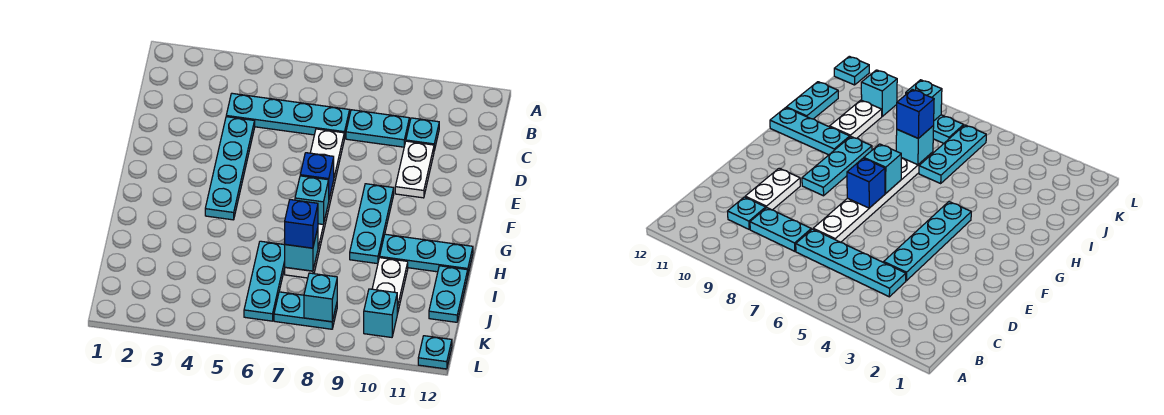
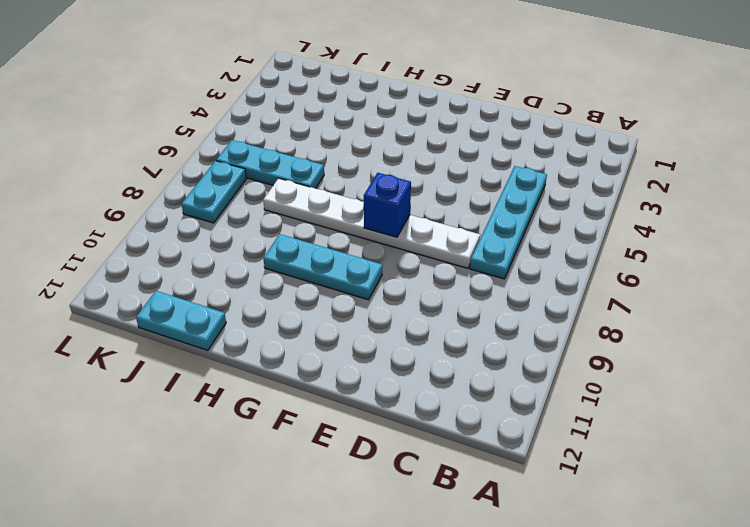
none -> cyan 1x2 plate [346,110,409,147]
none -> cyan 1x1 plate [406,118,439,150]
none -> cyan 1x4 plate [205,117,255,220]

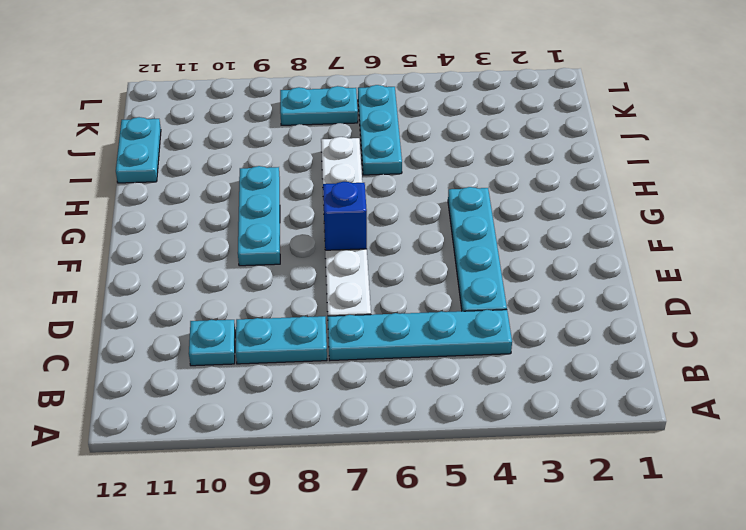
none -> white 1x2 plate [395,141,434,198]
none -> cyan 1x3 plate [380,234,473,273]
none -> white 1x2 plate [372,258,408,314]

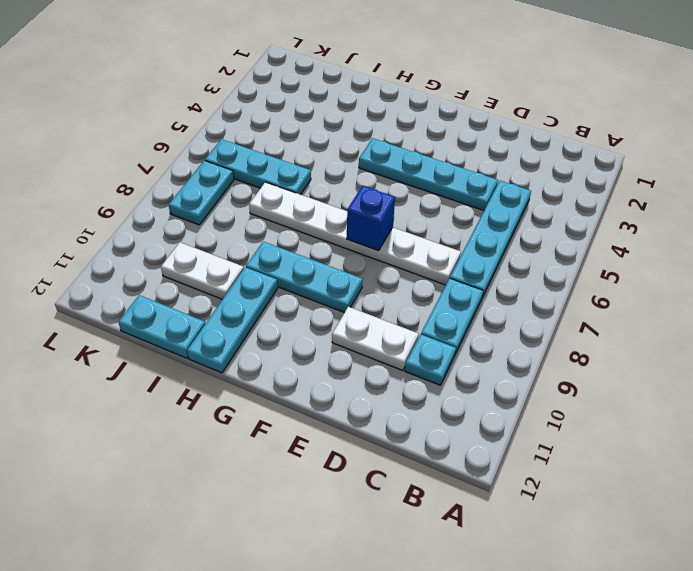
none -> cyan 1x1 brick [364,289,397,337]
none -> cyan 1x1 plate [418,336,452,369]
none -> cyan 1x1 brick [295,176,329,225]

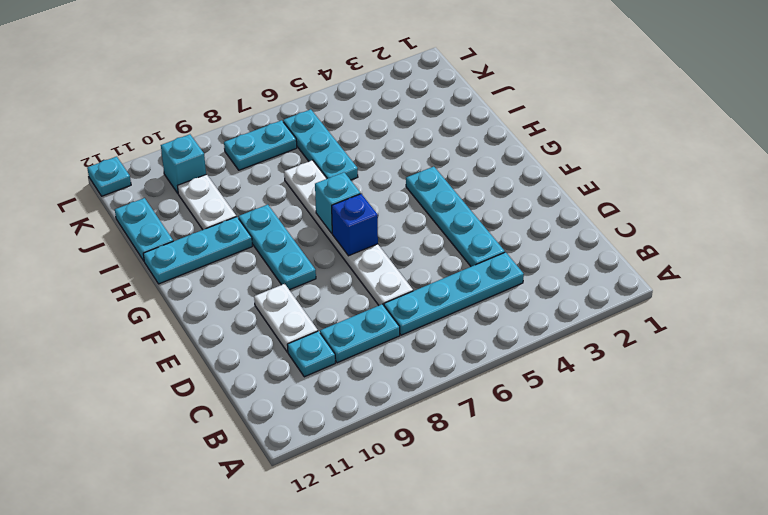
none -> cyan 1x1 brick [285,228,318,271]
none -> cyan 1x1 brick [304,273,337,322]
none -> blue 1x1 brick [285,200,318,248]

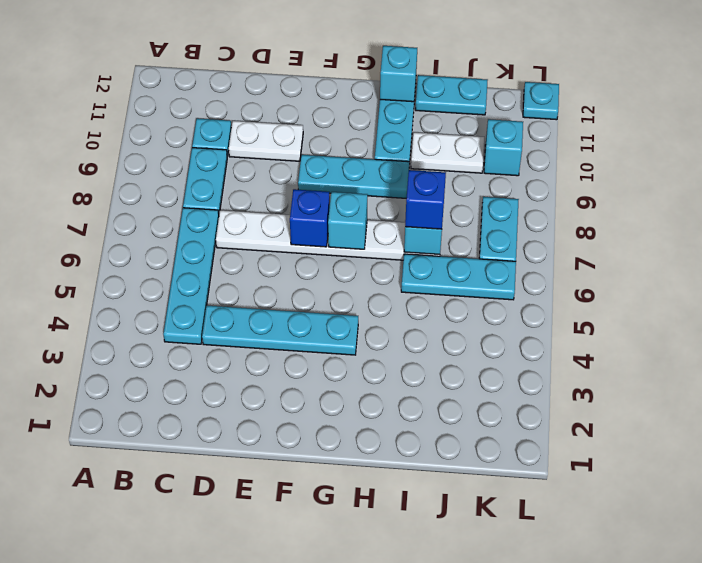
cyan 1x1 brick [380,46,417,102] -> cyan 1x1 brick moved to [304,273,337,322]

